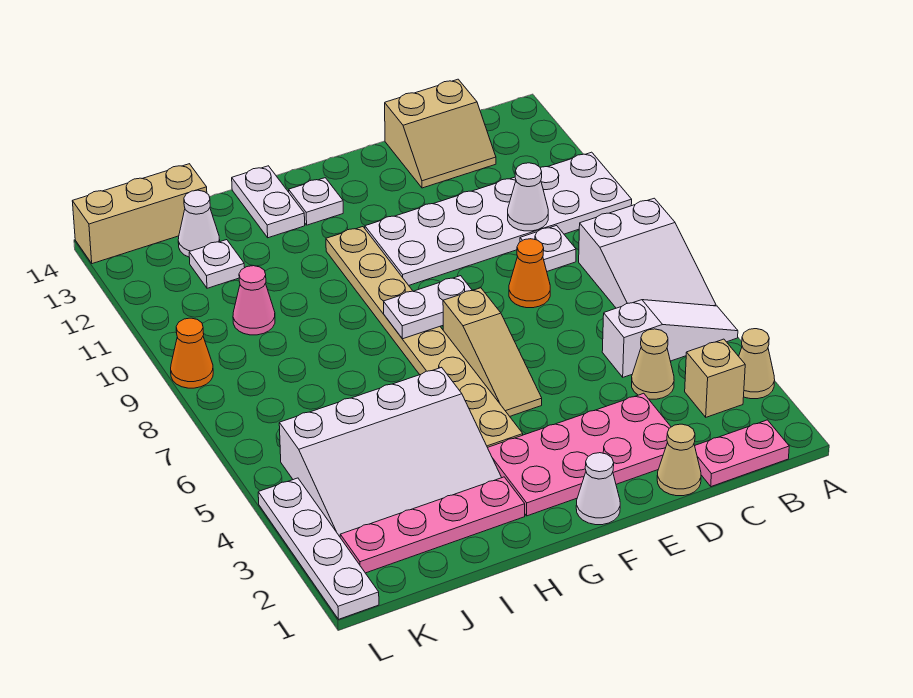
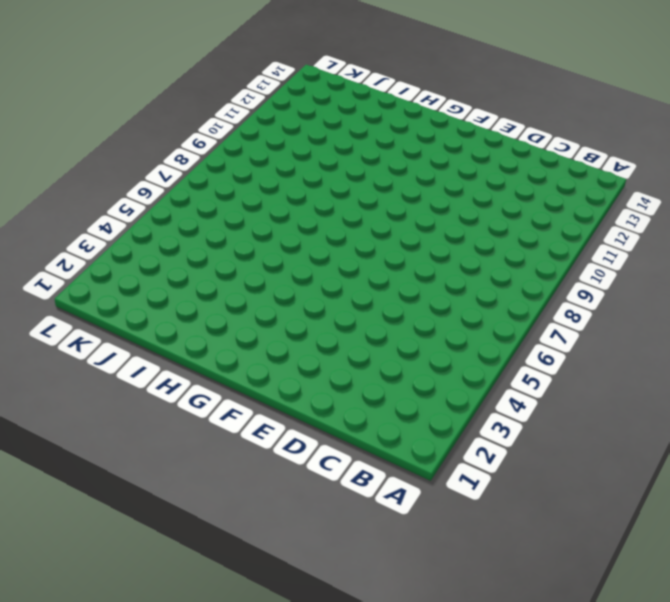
none -> tan 1x1 cone [739,329,775,399]
none -> white 1x3 slope [602,300,738,377]
none -> white 2x3 slope [579,198,716,308]

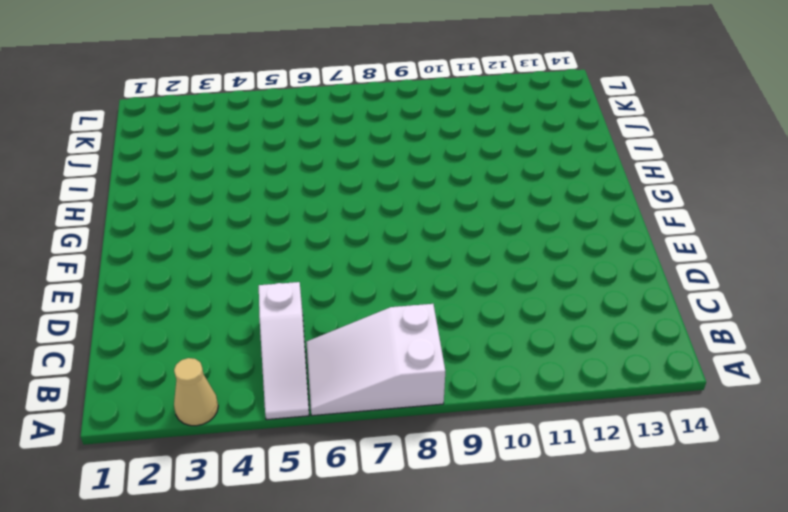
none -> white 2x6 plate [365,152,632,285]
none -> pink 1x2 plate [695,420,789,487]
none -> tan 1x1 brick [685,339,745,417]

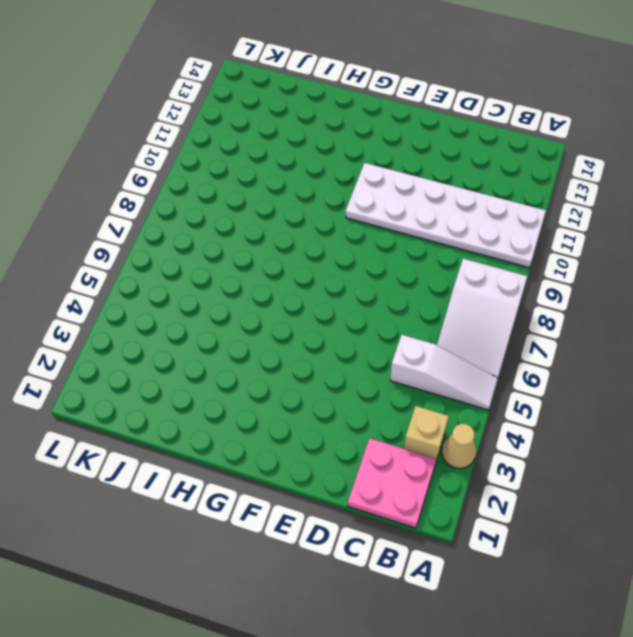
pink 2x2 plate [348,438,437,528] -> pink 1x2 plate [695,420,789,487]
none -> tan 1x1 cone [632,329,674,399]
none -> white 1x1 plate [520,226,576,271]
none -> tan 2x2 slope [385,79,496,188]

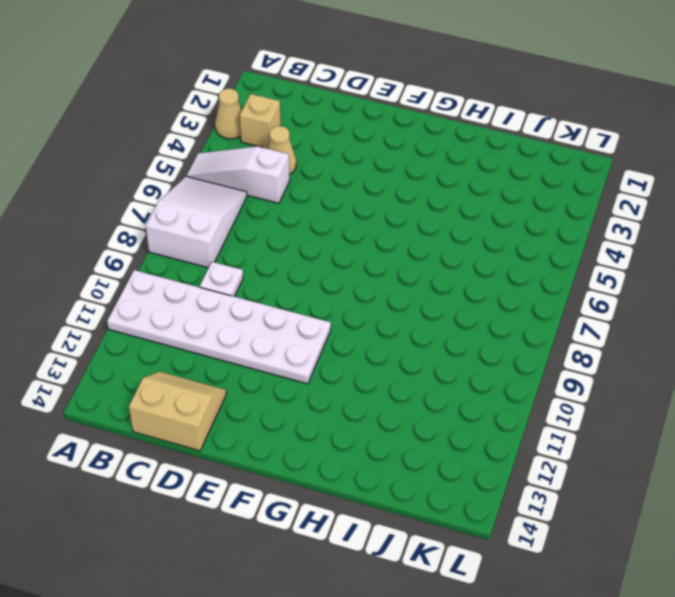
none -> pink 1x2 plate [695,420,789,487]
none -> tan 1x1 cone [657,424,701,496]
none -> pink 2x4 plate [488,393,671,516]

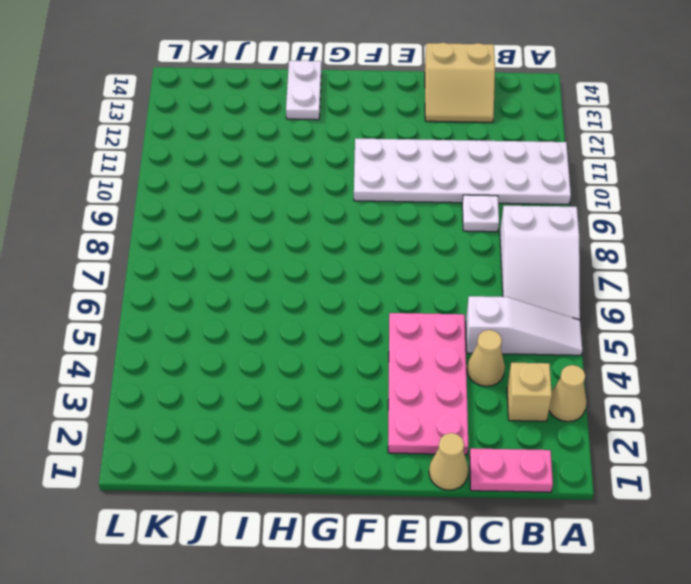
pink 2x4 plate [388,313,468,455] -> pink 2x4 plate turned to [488,393,671,516]
none -> orange 1x1 cone [509,239,550,308]
none -> white 1x1 cone [576,453,620,525]
none -> tan 1x3 slope [443,288,542,416]

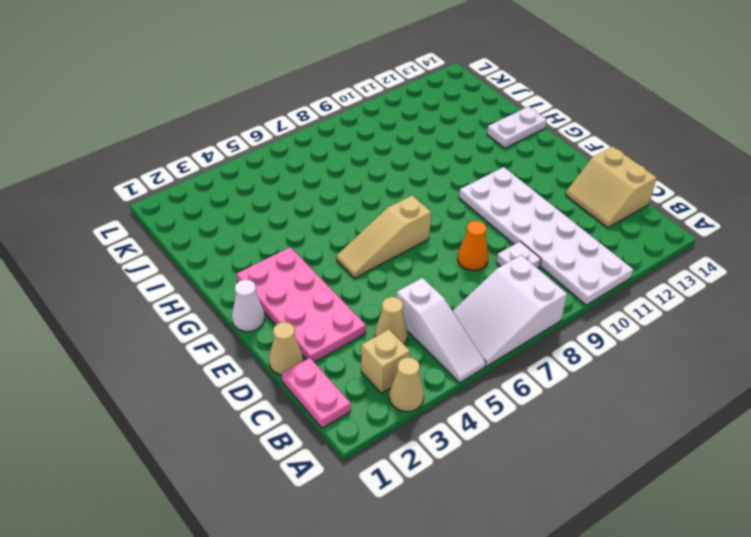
none -> tan 1x8 plate [326,227,523,447]
none -> white 1x1 plate [289,178,343,225]
none -> pink 1x4 plate [340,477,525,573]

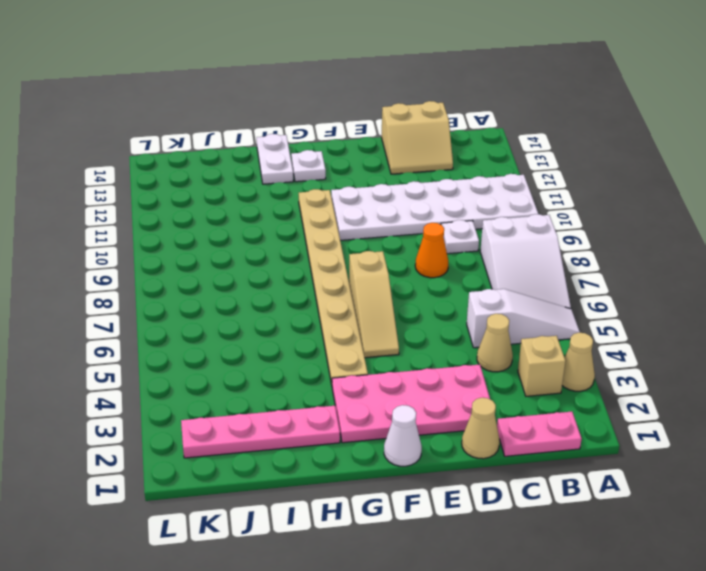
none -> white 3x4 slope [279,367,502,537]
none -> pink 1x1 cone [233,266,275,335]
none -> white 1x1 plate [189,240,245,288]

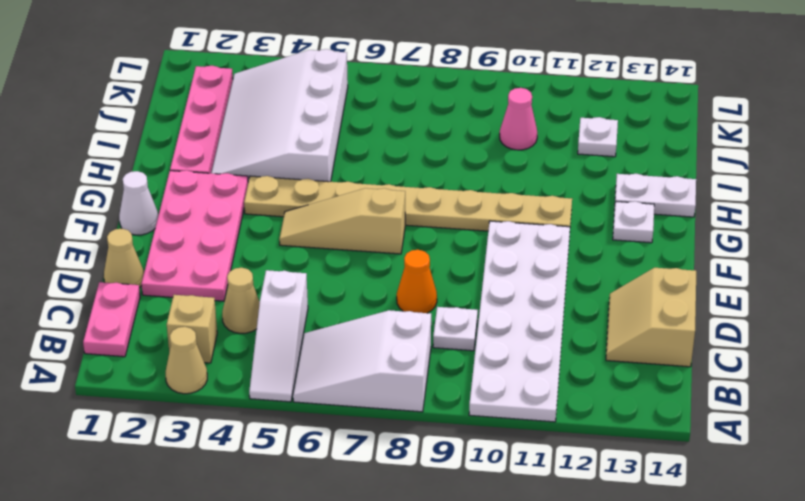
none -> white 1x1 cone [178,190,220,257]
none -> tan 1x3 brick [72,164,207,264]
none -> white 1x4 plate [258,478,379,619]

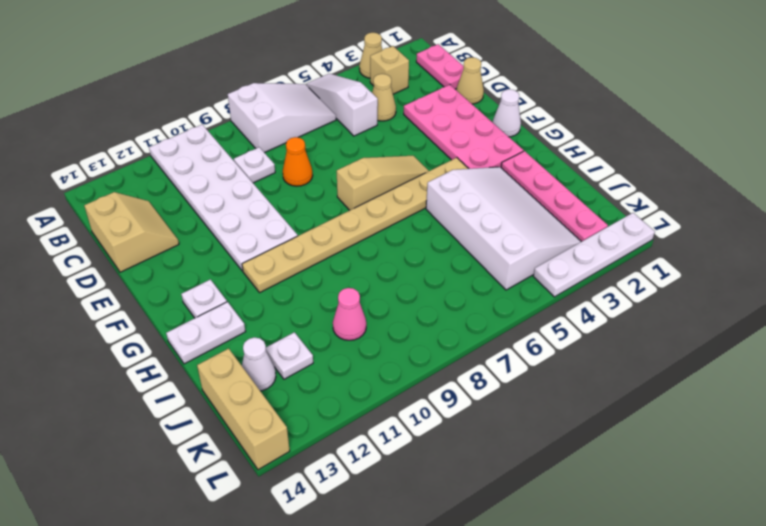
none -> orange 1x1 cone [171,318,213,388]
none -> white 1x1 cone [508,163,548,231]
none -> white 1x2 plate [384,276,472,339]

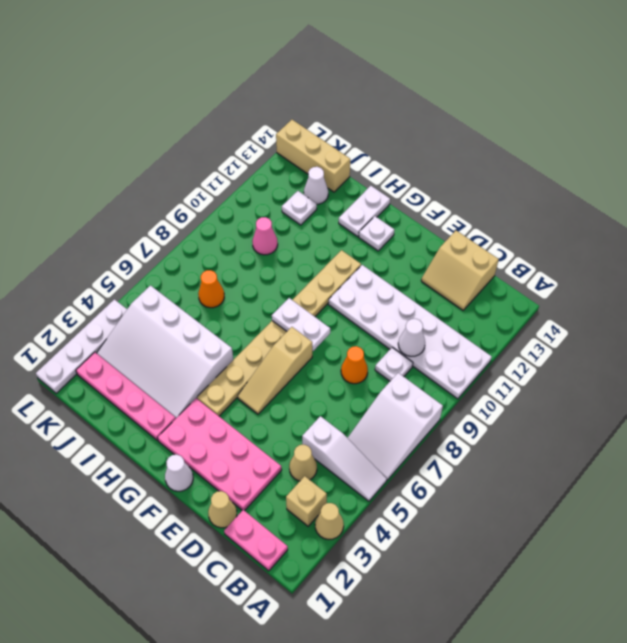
orange 1x1 cone [198,270,224,308] -> orange 1x1 cone moved to [171,318,213,388]

